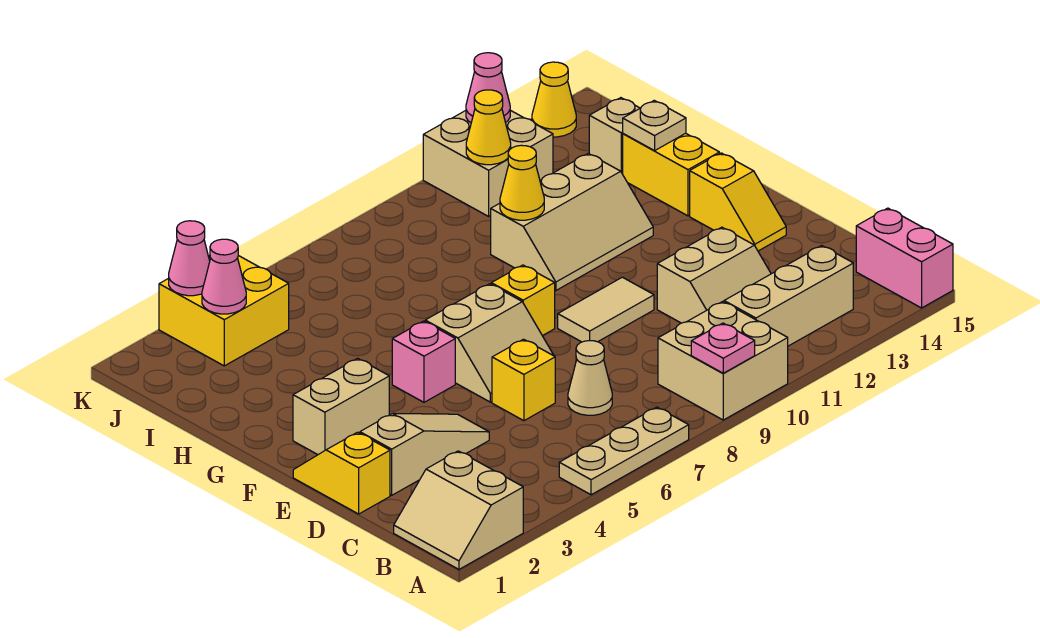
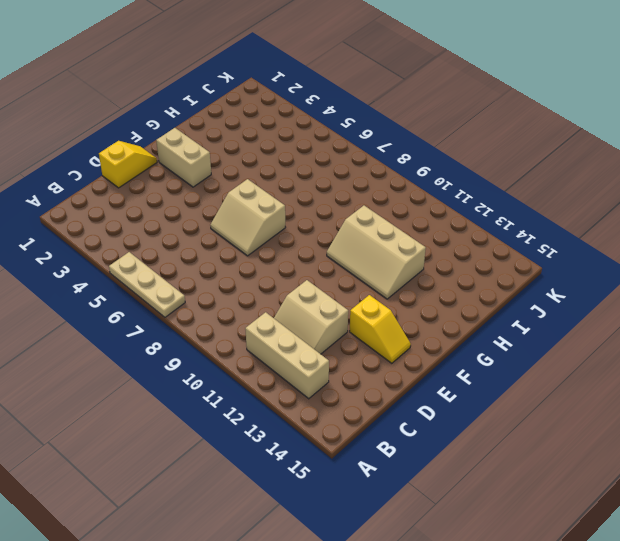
yellow 1x2 slope [350,295,411,363] -> yellow 1x2 slope turned to [690,153,786,251]
none -> tan 2x2 slope [394,451,523,569]
none -> tan 2x2 brick [658,302,788,420]
none -> pink 1x2 brick [856,208,953,308]

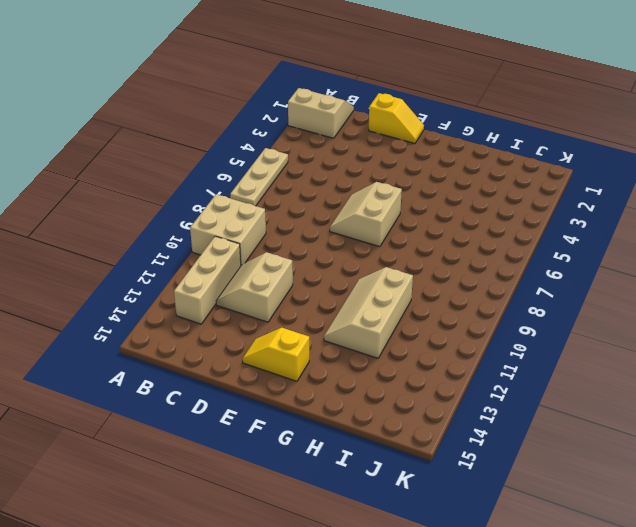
none -> pink 1x2 brick [856,208,953,308]
none -> tan 1x1 cone [568,341,612,415]
none -> tan 1x3 slope [360,413,489,495]

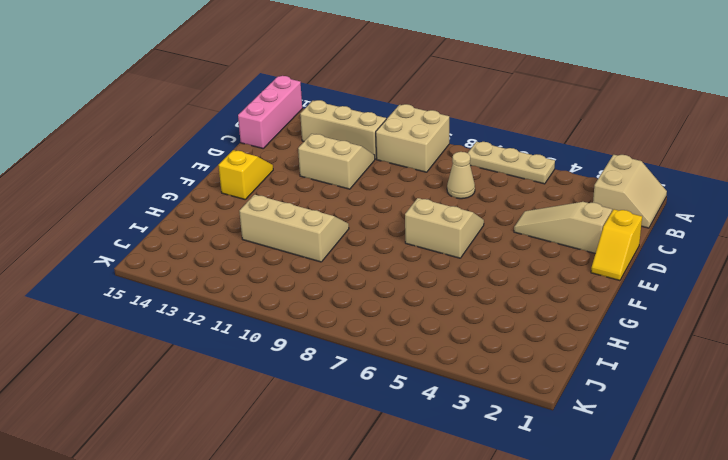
pink 1x3 brick [238,76,302,148] -> pink 1x2 brick [856,208,953,308]
none -> yellow 1x1 brick [492,339,555,421]
none -> tan 1x2 tile [558,277,654,342]
none -> tan 1x2 brick [293,358,389,455]

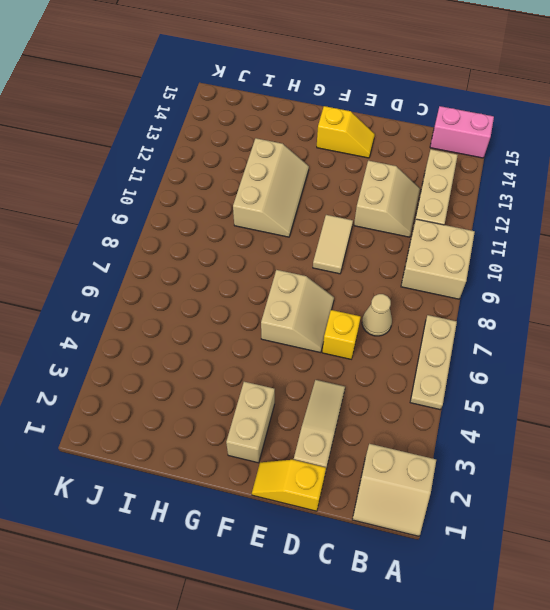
none -> pink 1x1 brick [392,321,455,402]
none -> yellow 1x1 brick [491,265,555,336]
none -> yellow 1x2 brick [623,133,719,216]

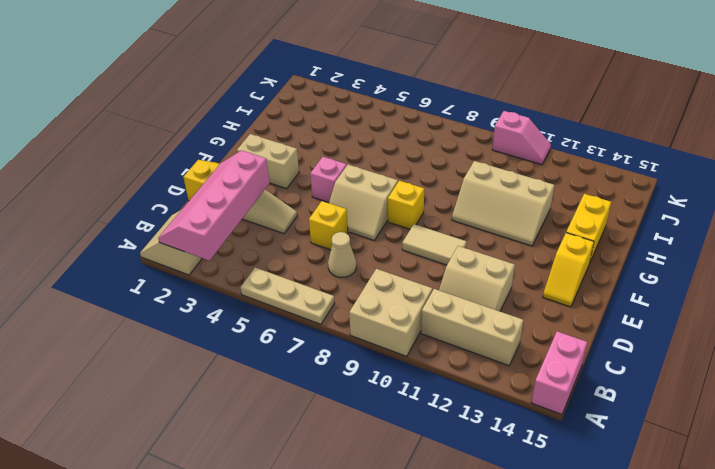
pink 2x4 slope [158,150,269,261] -> none
pink 1x2 slope [492,111,551,165] -> tan 2x2 brick [423,110,553,216]
none -> tan 1x1 brick [589,98,640,174]
none -> yellow 2x2 brick [159,255,289,366]
none -> yellow 1x1 cone [532,62,576,137]

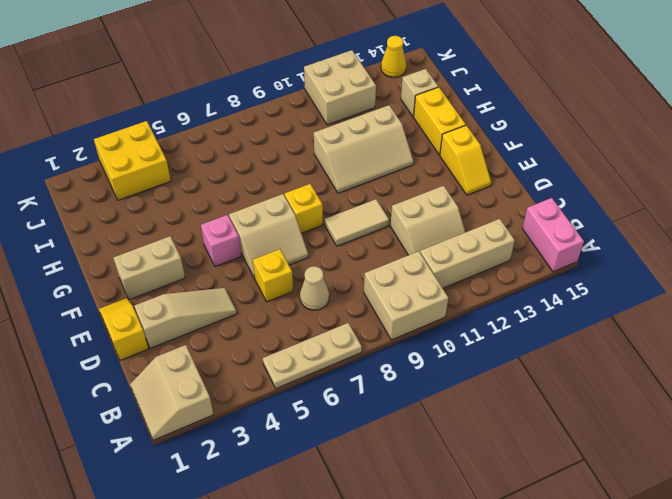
none -> pink 1x1 plate [691,323,755,373]
none -> yellow 1x1 cone [500,145,544,220]
none -> tan 1x1 plate [623,100,686,151]

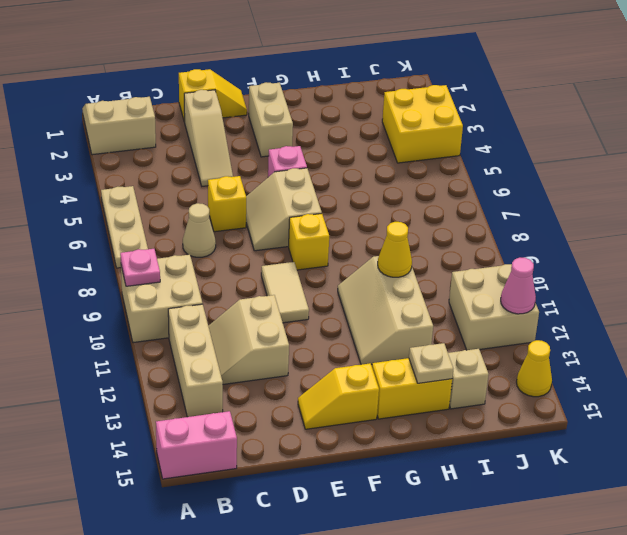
none -> pink 1x1 cone [202,239,246,314]
none -> yellow 1x1 cone [466,90,511,165]
none -> pink 1x1 cone [169,221,210,296]

